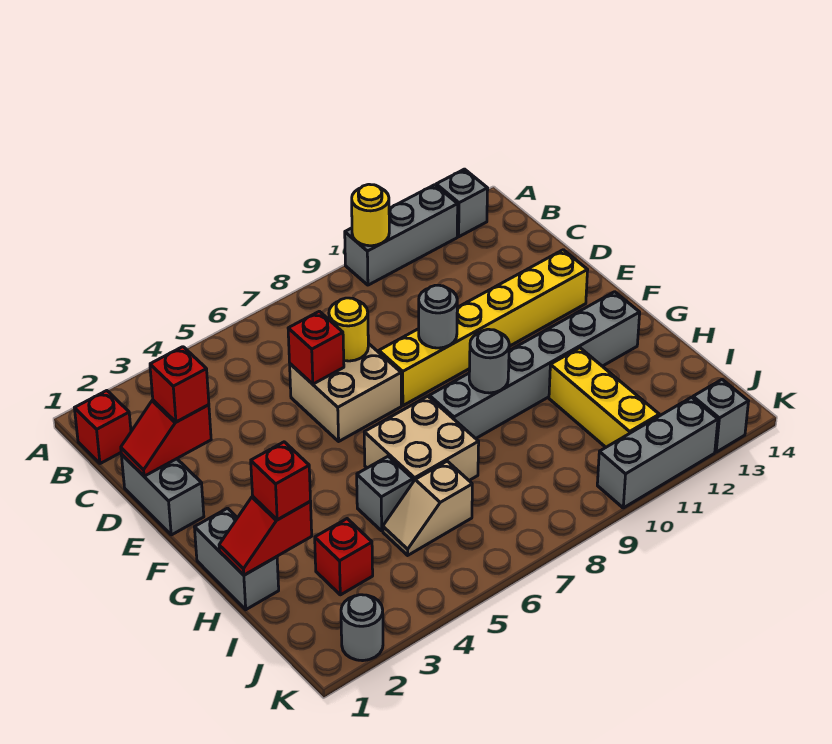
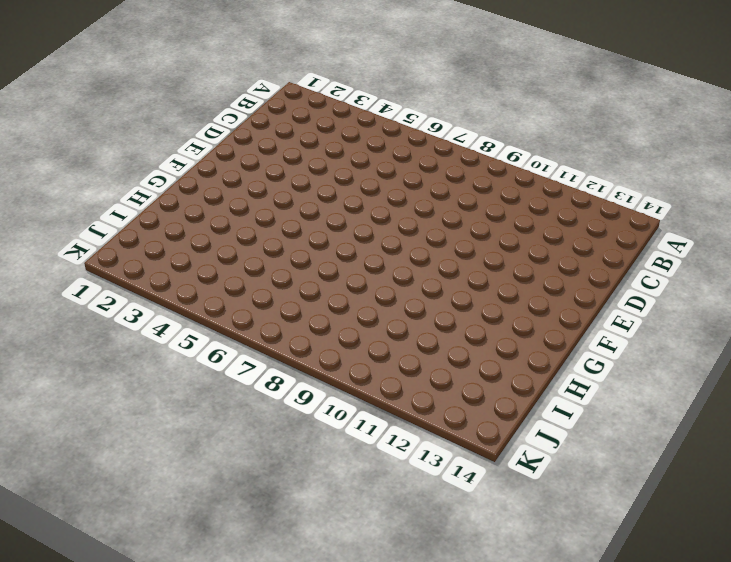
none -> grey 1x3 brick [345,185,458,285]
none -> grey 1x1 brick [436,169,488,237]
none -> red 1x1 brick [75,391,131,464]

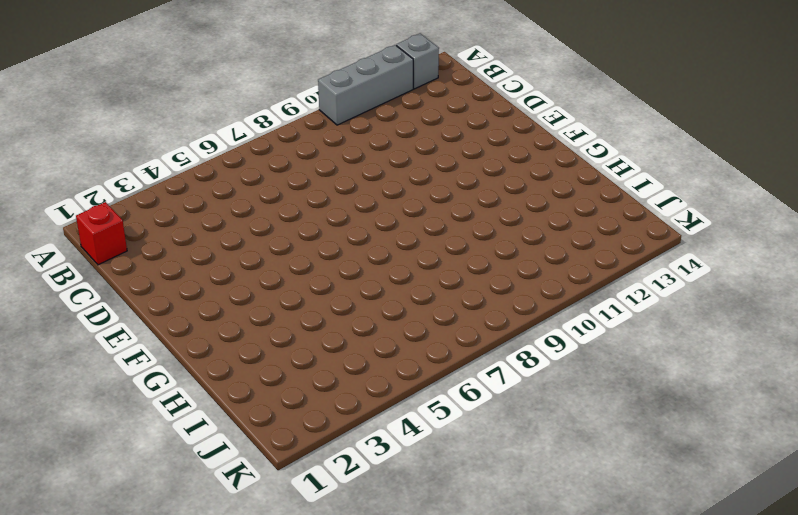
none -> grey 1x2 brick [121,454,204,535]
none -> tan 2x2 brick [290,343,401,441]
none -> yellow 1x6 brick [379,250,588,406]

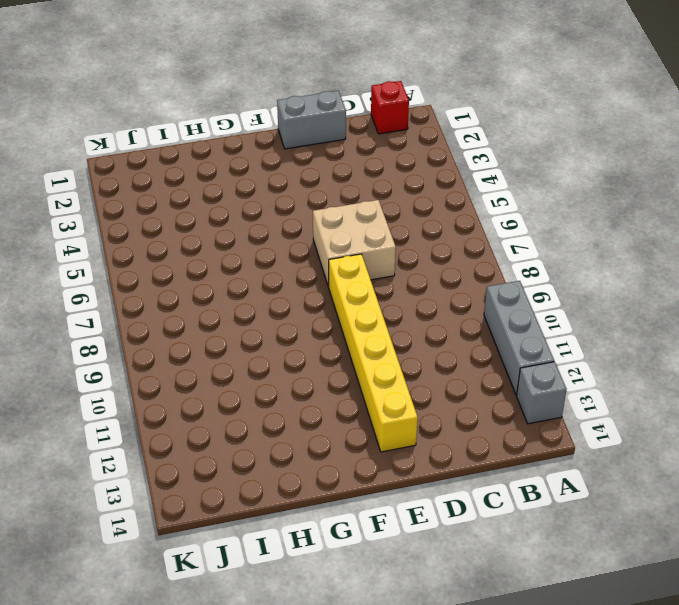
none -> grey 1x2 brick [195,508,279,610]
none -> tan 2x2 brick [364,396,479,482]
none -> grey 1x6 brick [429,292,640,438]

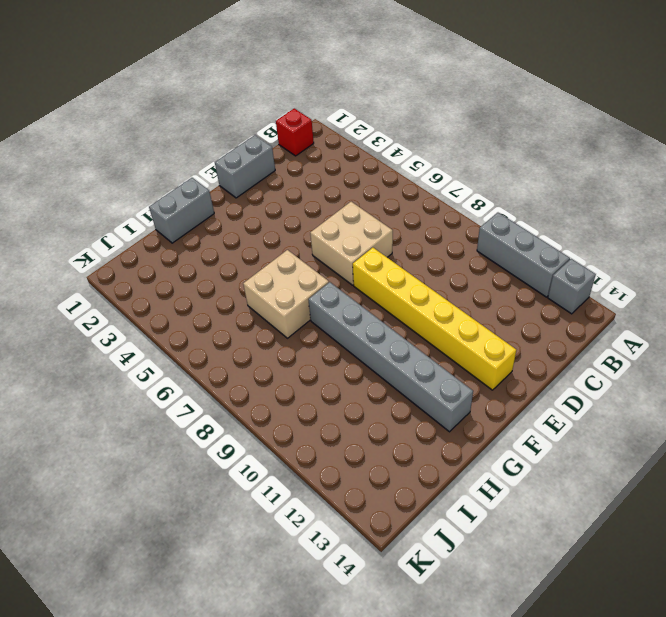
none -> grey 1x1 brick [357,456,413,531]
none -> yellow 1x3 brick [549,348,659,447]
none -> red 1x1 brick [315,519,373,595]

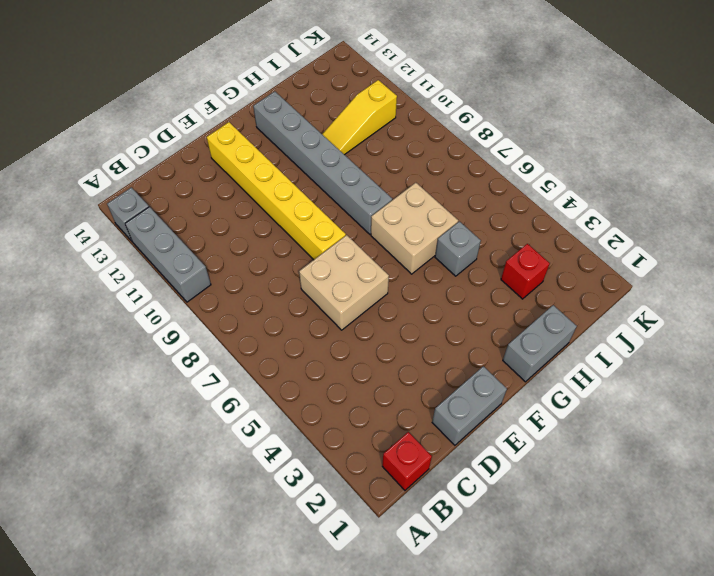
yellow 1x3 slope [322,80,397,155] -> yellow 1x3 brick [549,348,659,447]
none -> tan 1x2 slope [383,461,472,555]
none -> grey 1x1 round brick [341,595,383,661]
none -> grey 1x3 brick [597,397,718,508]

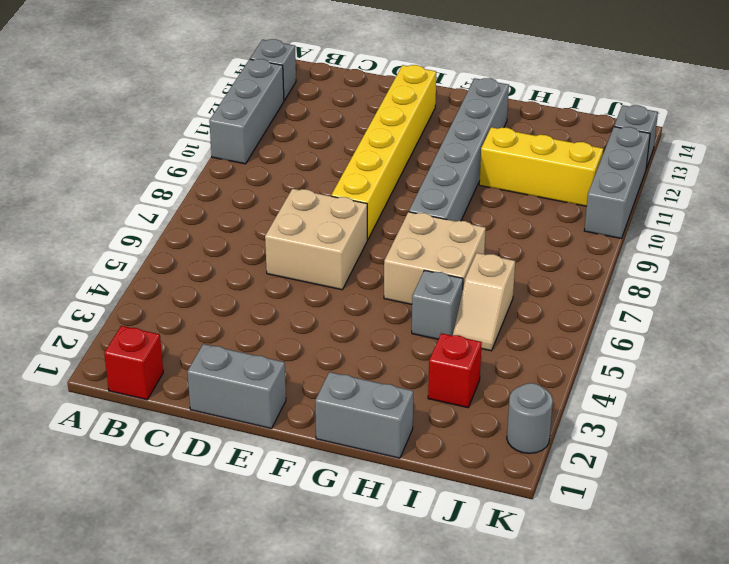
none -> yellow 1x1 round brick [352,184,389,246]
none -> red 1x2 slope [121,400,211,476]
none -> red 1x1 brick [288,311,344,384]

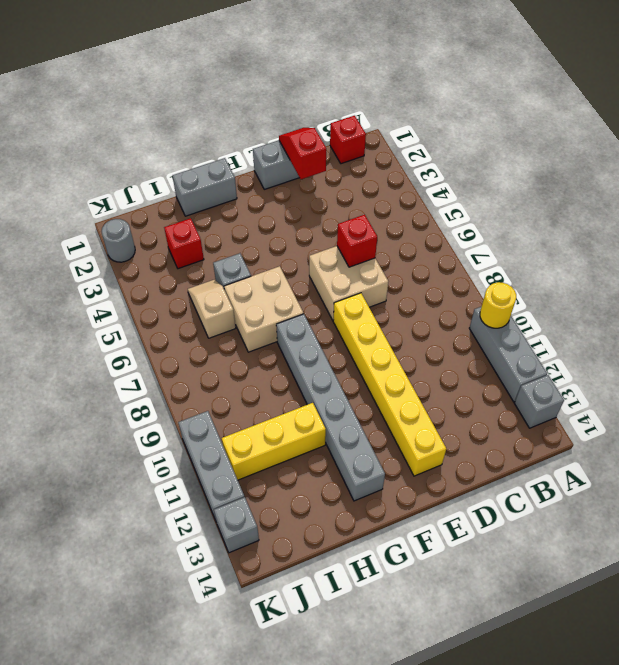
none -> yellow 1x1 round brick [329,298,368,361]
none -> grey 1x1 round brick [419,285,457,348]
none -> grey 1x1 round brick [469,329,509,393]

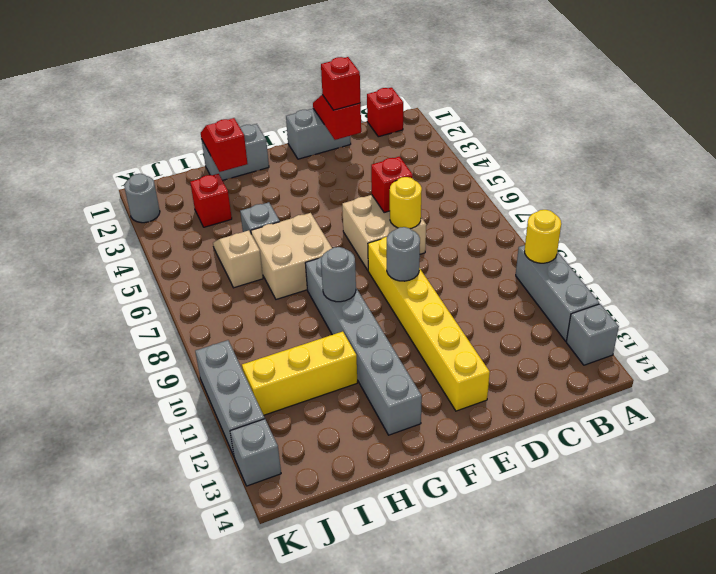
none -> red 1x1 brick [251,442,310,520]

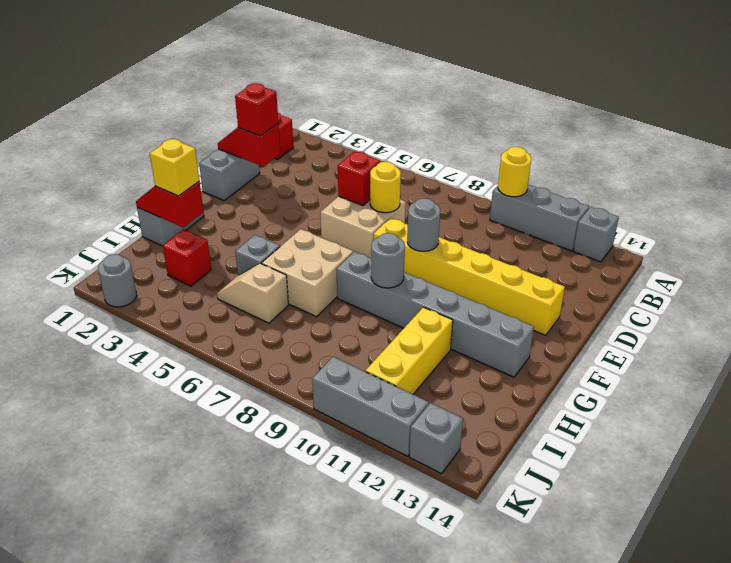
yellow 1x1 brick [150,139,199,196] -> red 1x1 brick [251,442,310,520]

